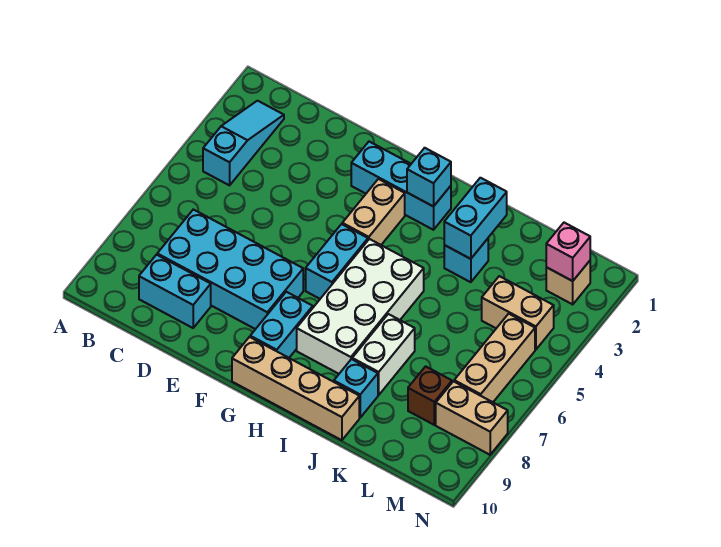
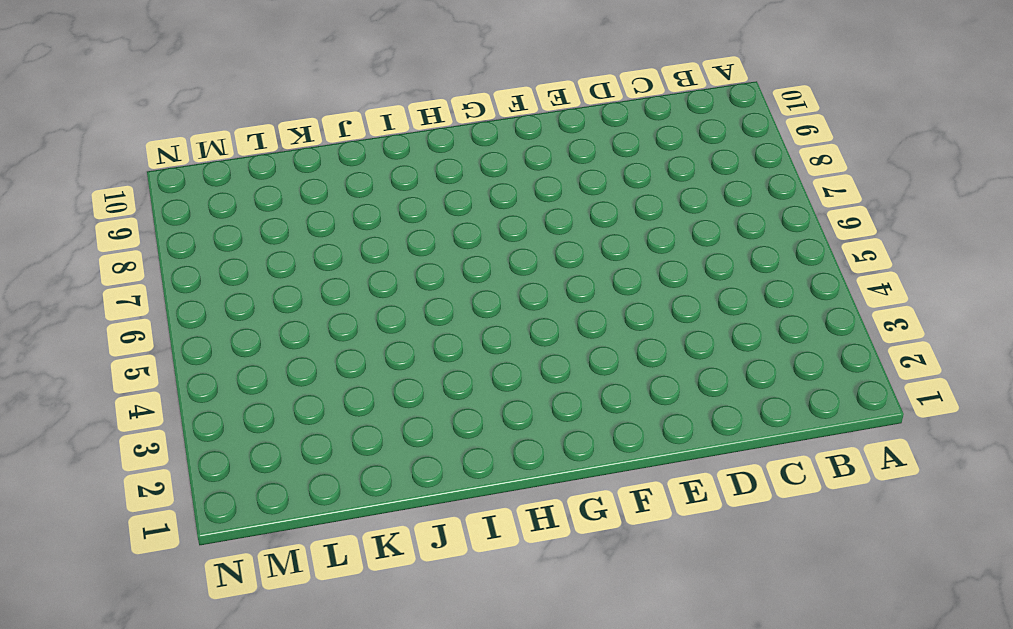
none -> cyan 1x3 slope [203,101,284,185]
none -> cyan 2x4 brick [157,209,303,329]
none -> cyan 1x2 brick [139,255,211,328]

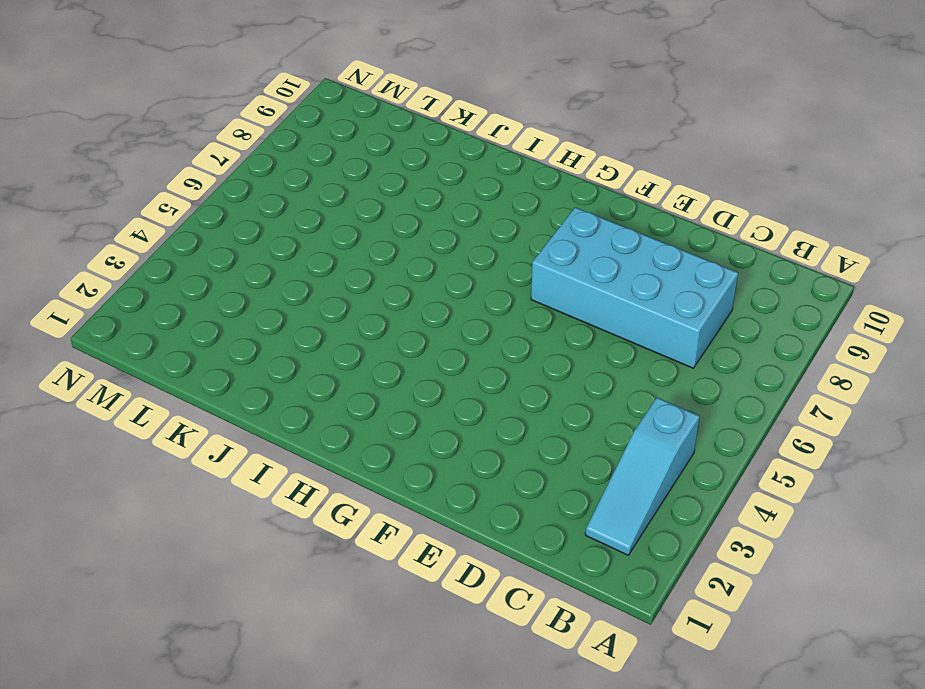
none -> cyan 1x2 brick [139,255,211,328]
none -> cyan 1x3 brick [351,142,451,230]
none -> tan 1x2 brick [342,179,405,245]

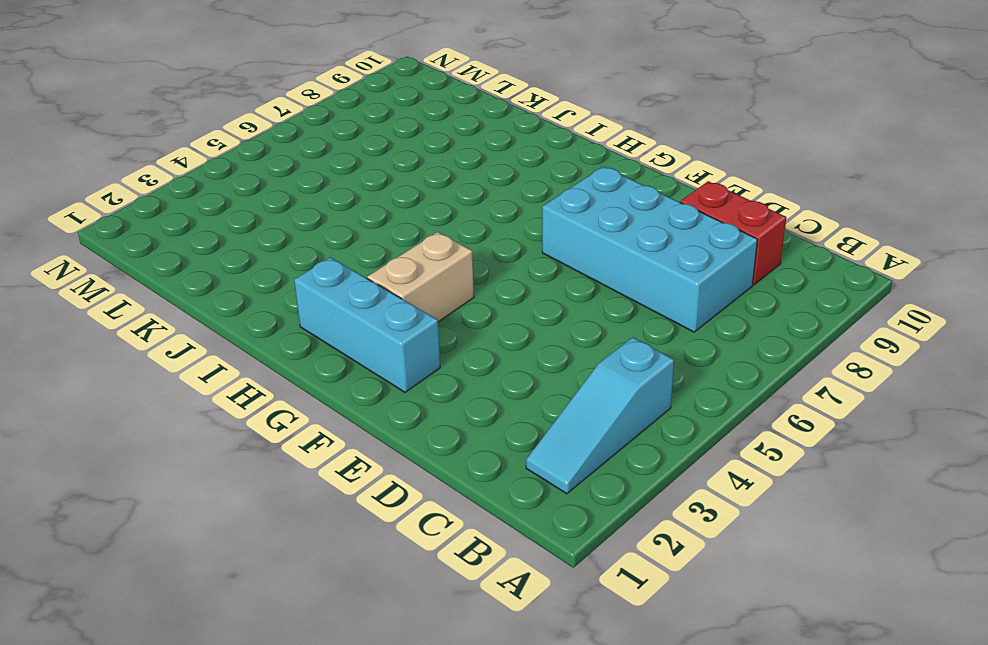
red 1x2 brick [680,181,786,285] -> cyan 1x2 brick [139,255,211,328]
none -> cyan 1x2 brick [306,224,368,299]
none -> cyan 1x2 brick [250,292,313,358]
none -> tan 1x4 brick [232,337,359,440]

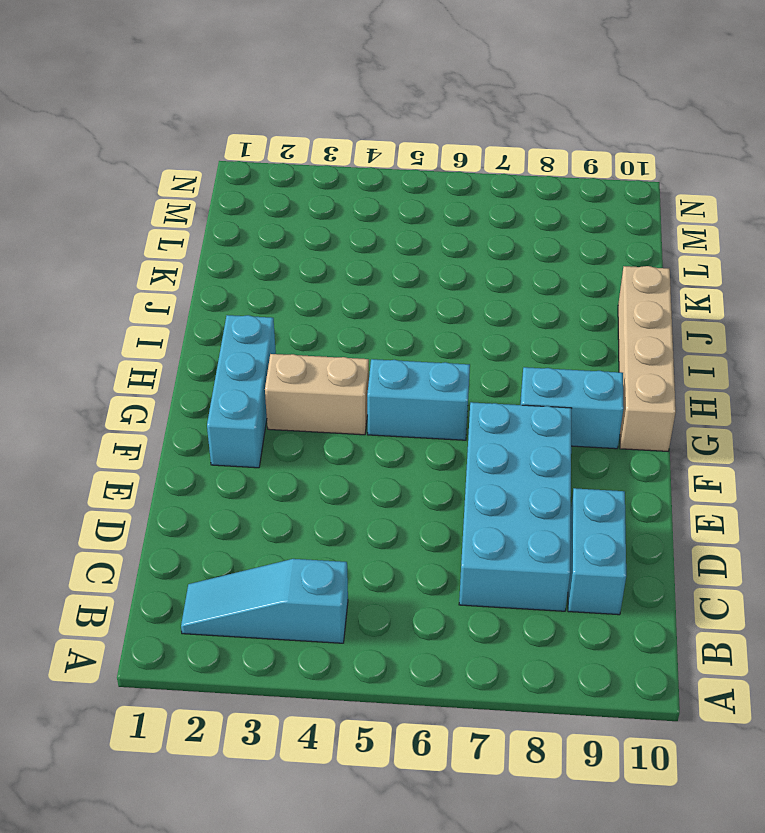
none -> white 2x4 brick [297,239,424,374]
none -> cyan 1x1 brick [444,239,488,282]
none -> white 1x2 brick [352,314,415,395]

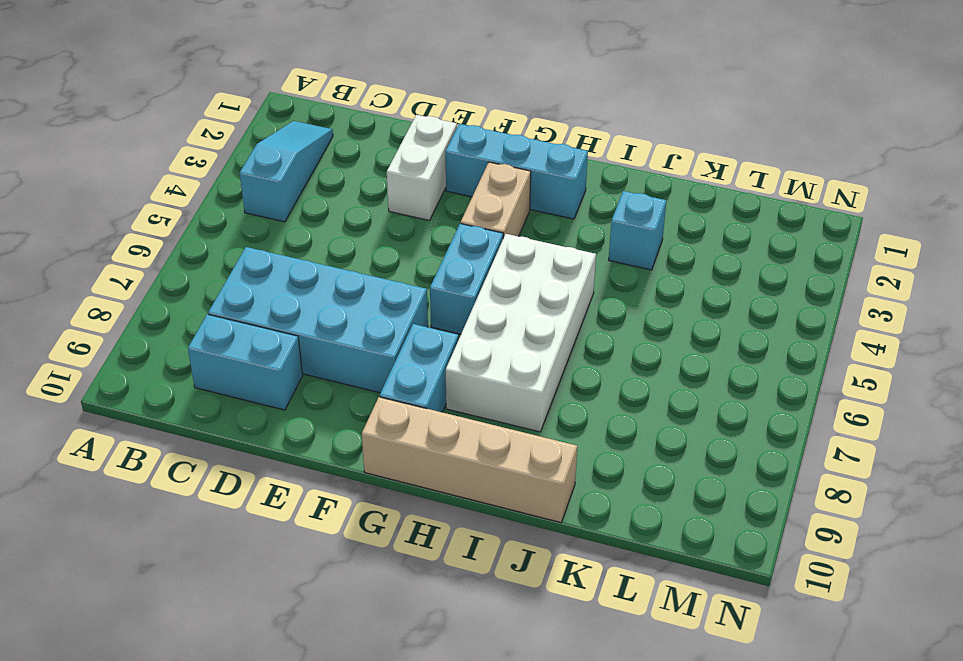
white 1x2 brick [387,115,457,220] -> white 1x2 brick moved to [352,314,415,395]
none -> cyan 1x1 brick [334,359,378,417]
none -> tan 1x2 brick [482,276,554,350]
none -> brown 1x1 brick [408,366,452,425]

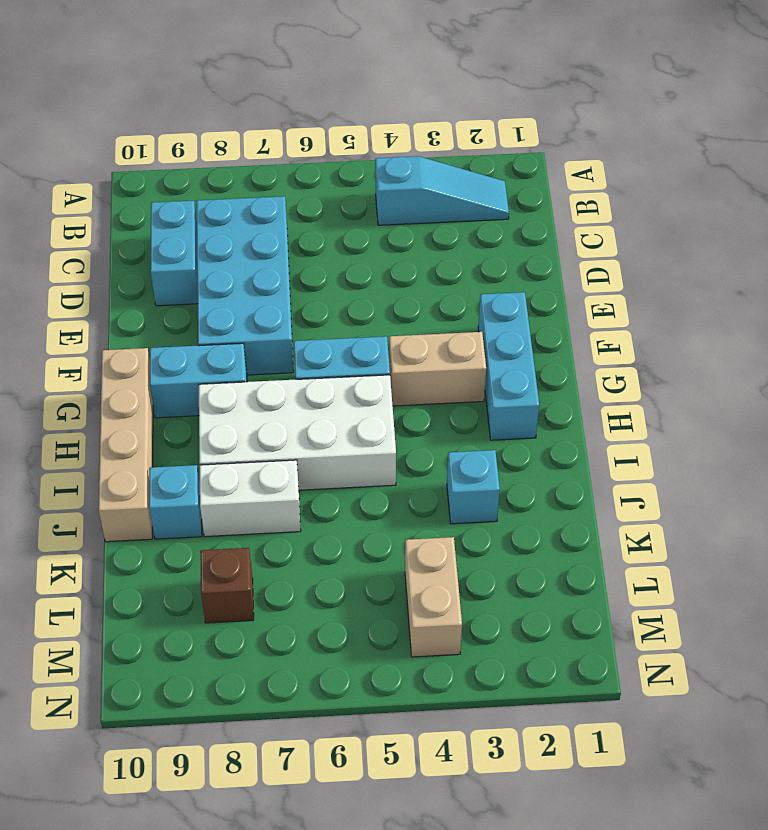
none -> tan 1x1 brick [546,261,590,304]
none -> tan 1x3 brick [454,314,535,402]
none -> tan 1x2 brick [436,381,508,455]

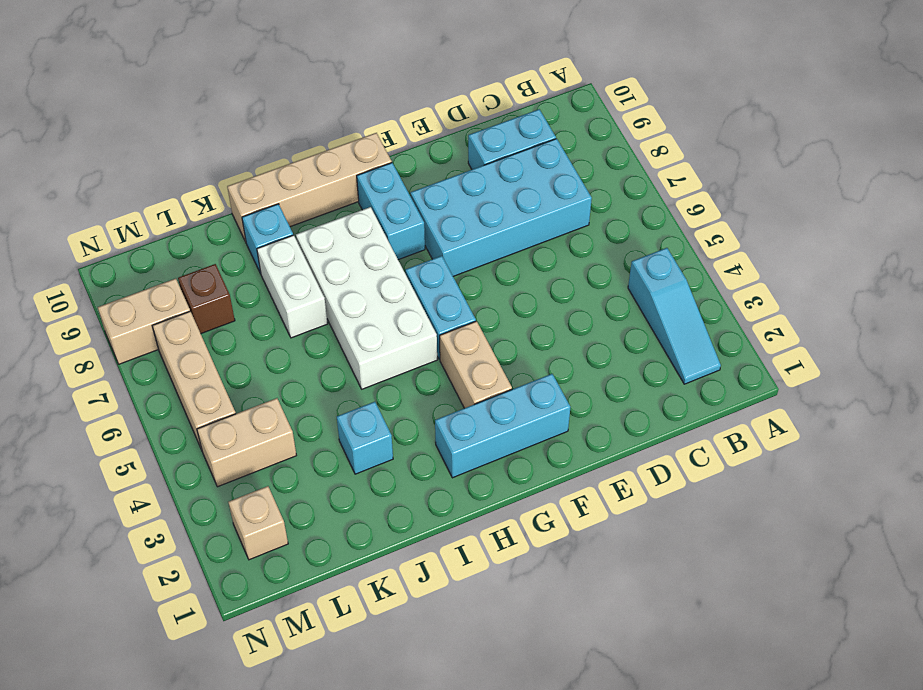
none -> cyan 1x1 brick [407,148,451,207]
none -> cyan 1x2 brick [444,178,507,259]
none -> pink 1x1 brick [546,223,590,281]

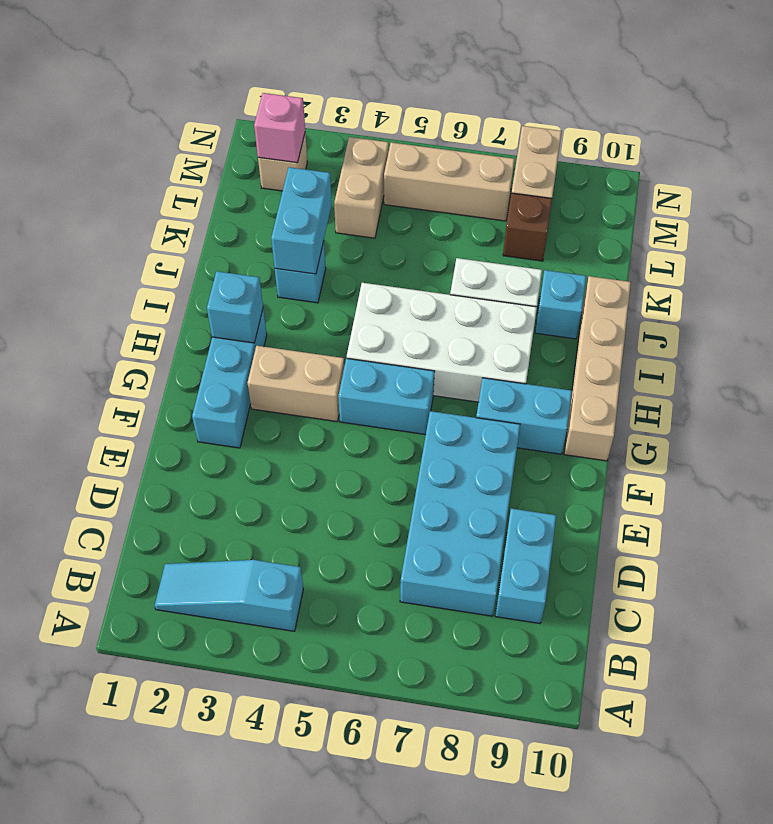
cyan 1x2 brick [271,167,332,274] -> cyan 1x2 brick turned to [444,178,507,259]

